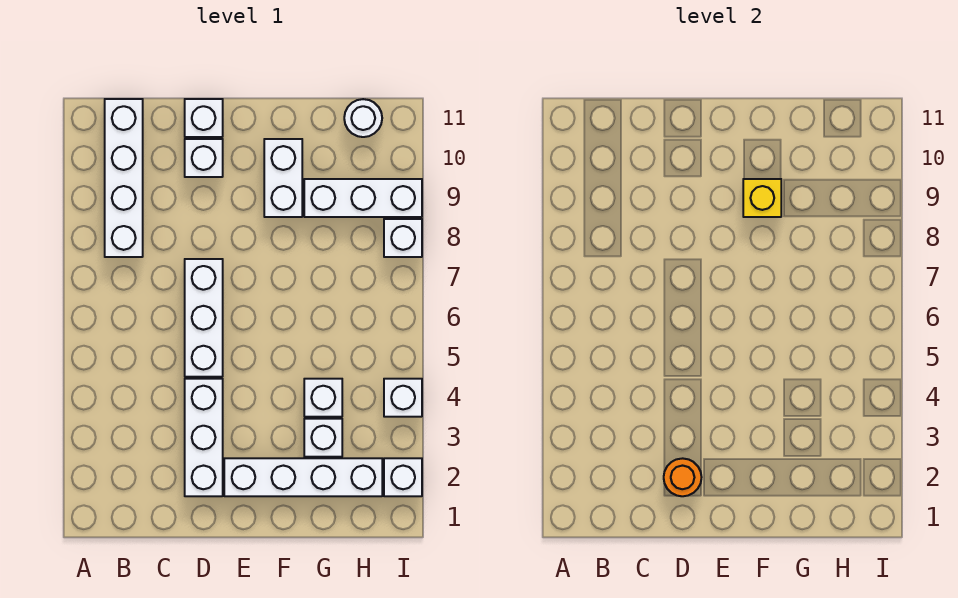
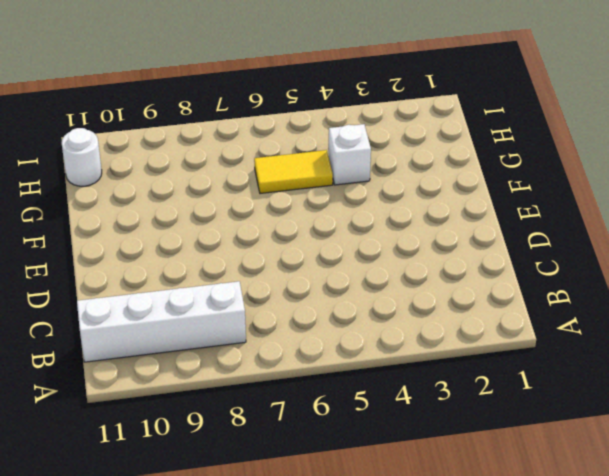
yellow 1x2 tile [254,150,333,193] -> none
none -> white 1x3 brick [185,379,223,496]
none -> white 1x3 brick [185,259,223,377]
none -> white 1x1 brick [185,139,223,177]

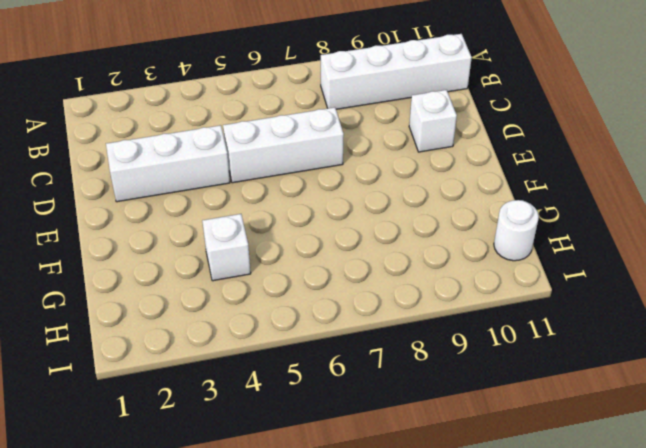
none -> white 1x1 brick [185,99,223,137]
none -> white 1x4 brick [224,458,382,496]
none -> white 1x2 brick [264,139,302,217]

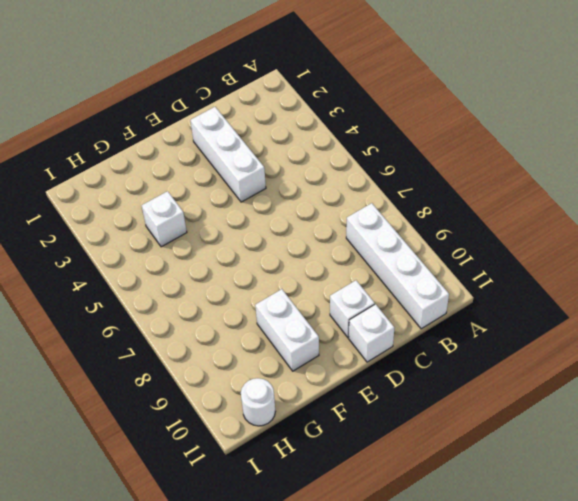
none -> white 1x3 brick [185,259,223,377]
none -> white 1x4 brick [224,458,382,496]
none -> white 1x1 brick [304,419,342,457]

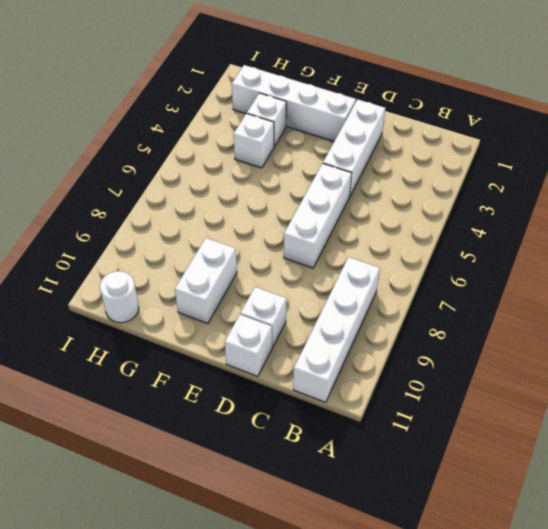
none -> white 1x3 brick [304,179,422,217]
none -> white 1x1 brick [384,458,422,496]
none -> white 1x1 brick [384,379,422,417]

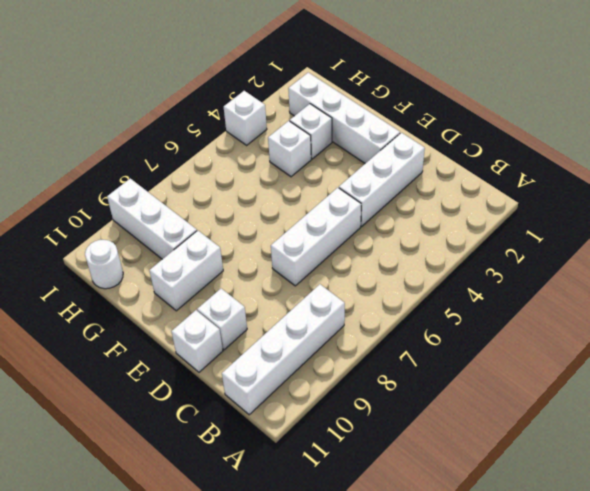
none -> white 1x1 brick [384,458,422,496]
none -> white 1x1 brick [384,219,422,257]
none -> orange 1x1 round brick [664,458,702,496]

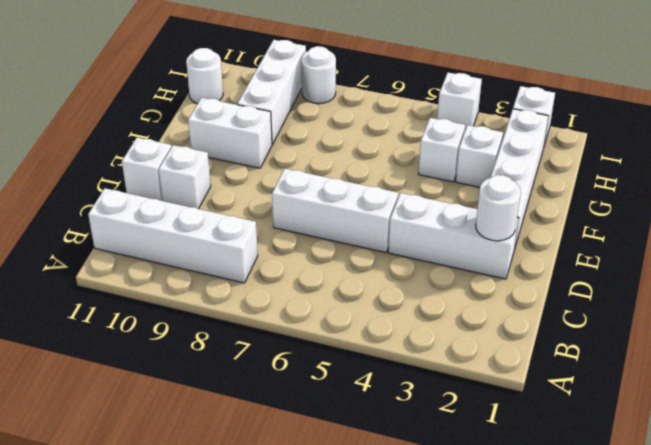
white 1x1 round brick [476,175,521,241] -> orange 1x1 round brick [664,458,702,496]
white 1x1 round brick [301,46,336,104] -> white 1x1 brick [384,219,422,257]
none -> yellow 1x1 brick [743,179,781,217]

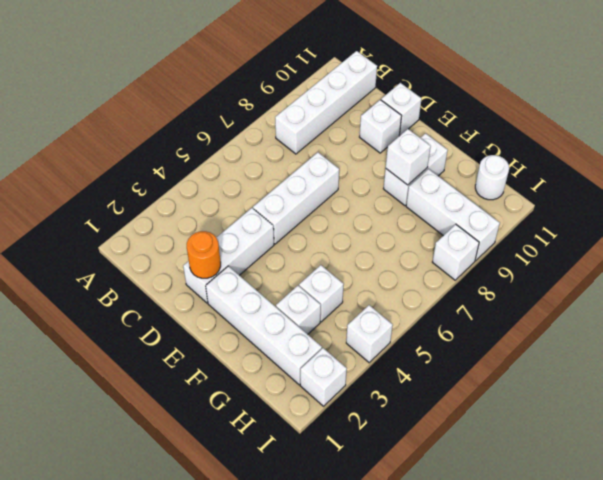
white 1x1 brick [386,129,431,185] -> yellow 1x1 brick [743,179,781,217]

